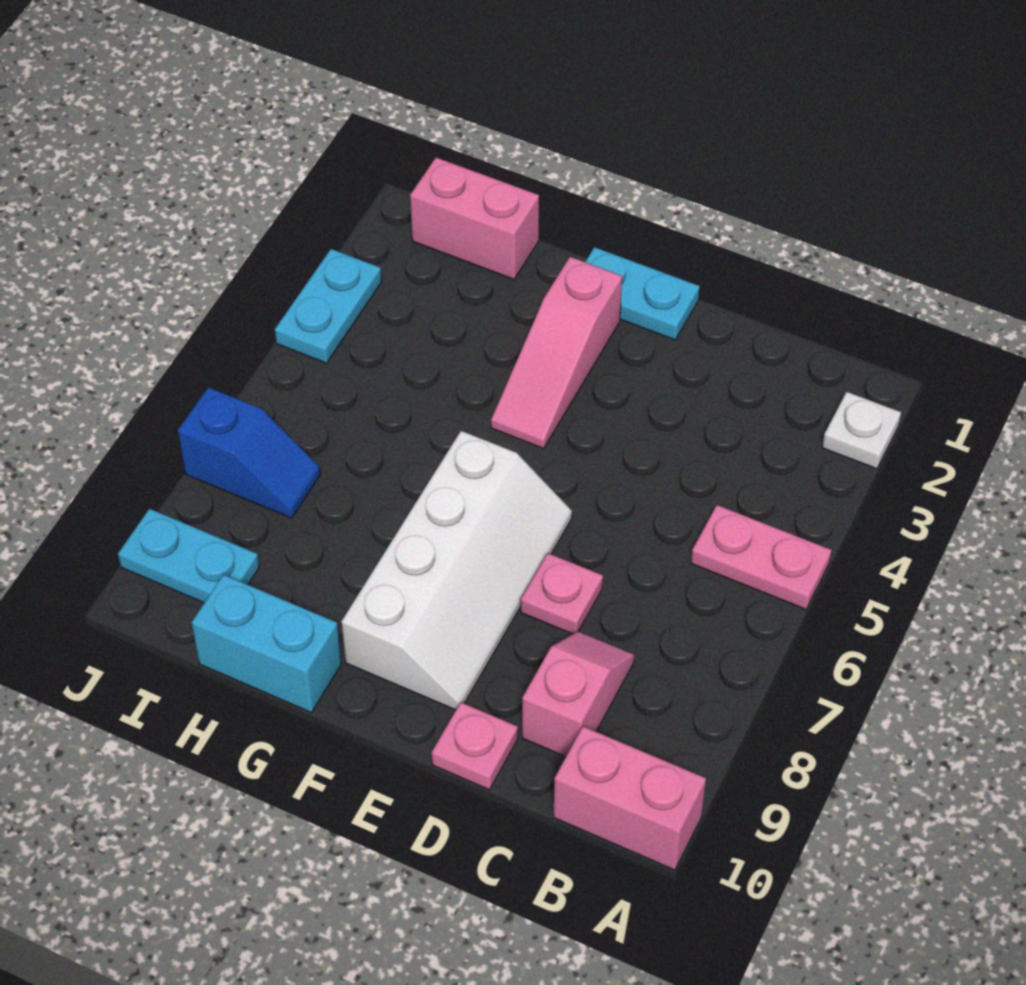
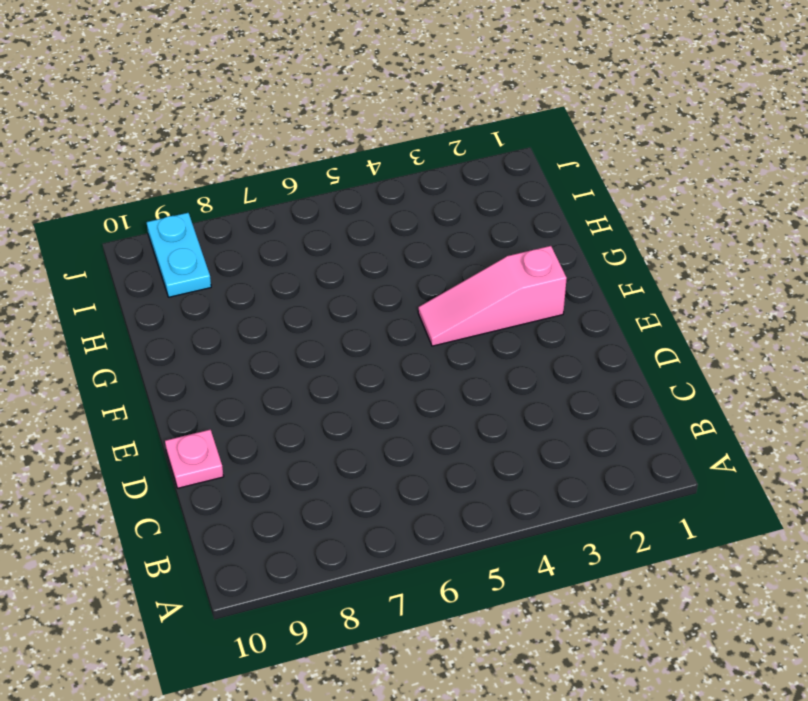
none -> white 1x1 plate [822,392,901,469]
none -> pink 1x2 plate [691,505,832,609]
none -> pink 1x2 brick [553,727,706,870]

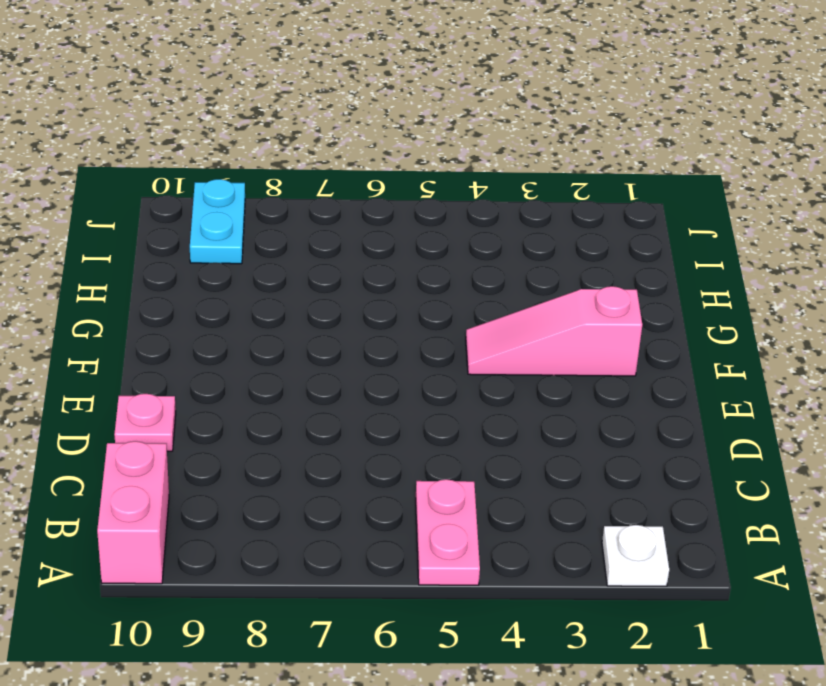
none -> pink 1x2 slope [522,632,634,757]
none -> pink 1x1 plate [521,553,603,634]
none -> cyan 1x2 plate [585,247,700,340]

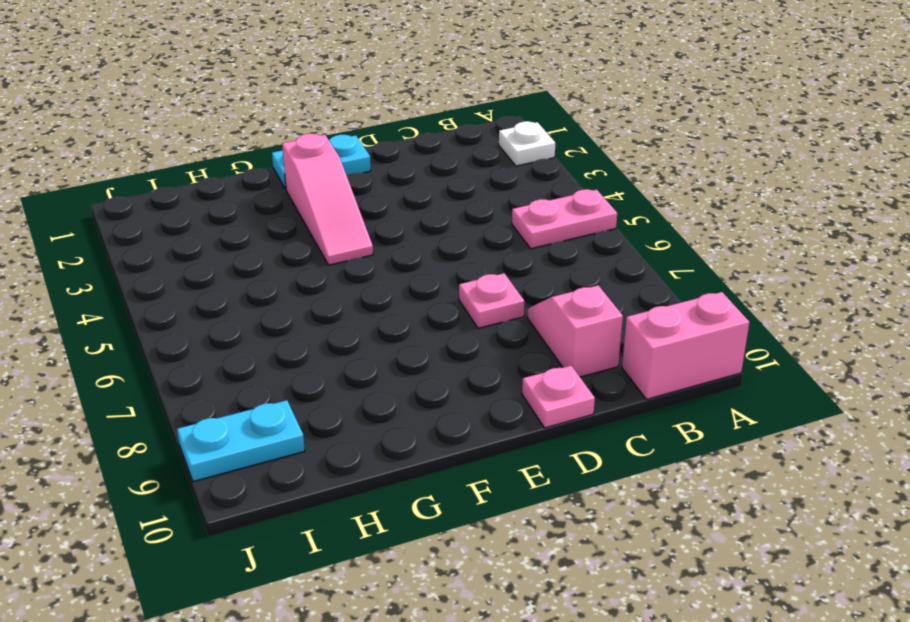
none -> white 2x4 slope [342,431,572,710]
none -> cyan 1x2 brick [192,575,341,712]
none -> pink 1x2 brick [410,158,539,279]

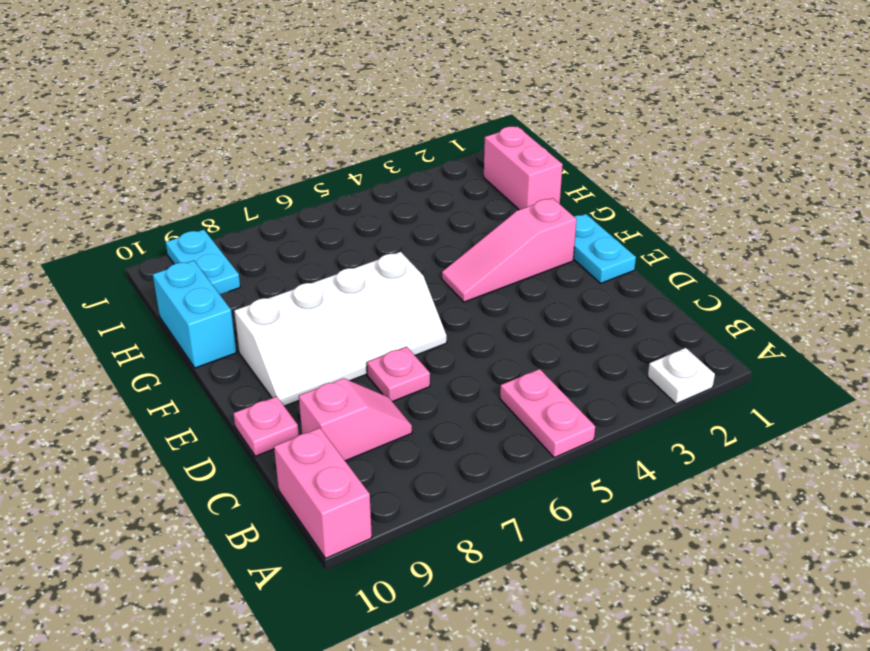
none -> blue 1x2 slope [178,387,320,518]
none -> cyan 1x2 plate [275,249,381,363]

